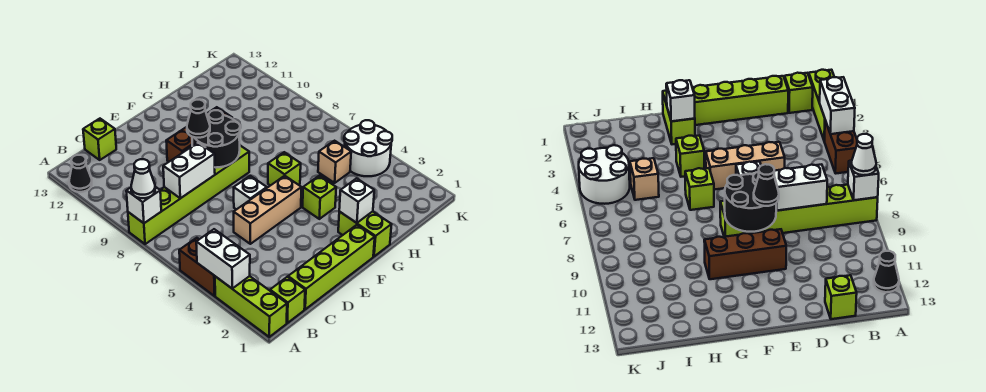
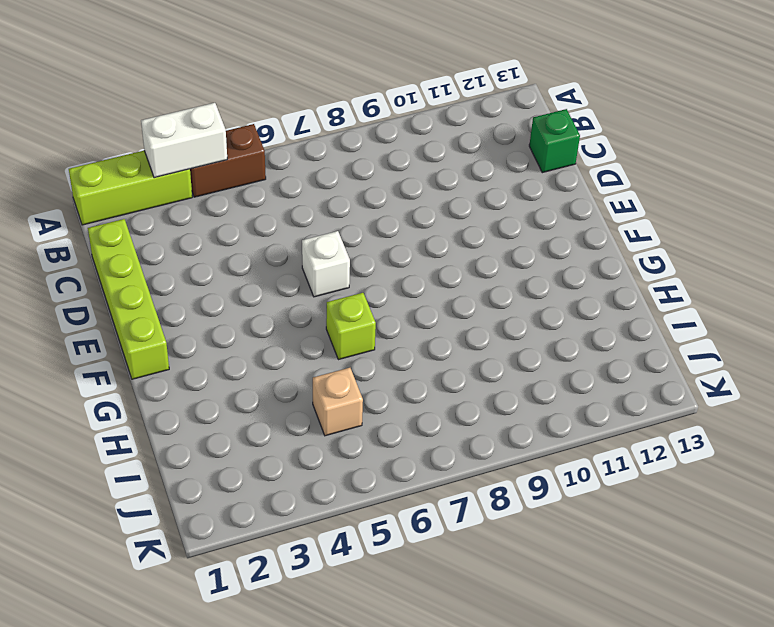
green 1x1 brick [529,109,580,173] -> lime 1x1 brick [83,119,116,160]
none -> lime 1x6 brick [128,146,249,244]
none -> black 1x1 cone [69,155,92,192]
none -> lime 1x1 brick [270,277,305,323]

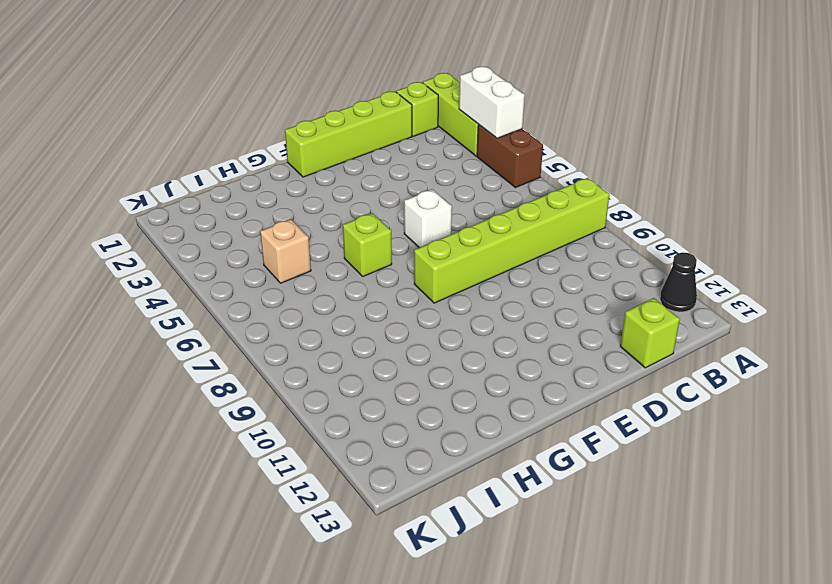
none -> tan 1x3 brick [234,176,302,244]
none -> brown 1x3 brick [166,107,232,162]
none -> lime 1x2 brick [338,212,392,256]

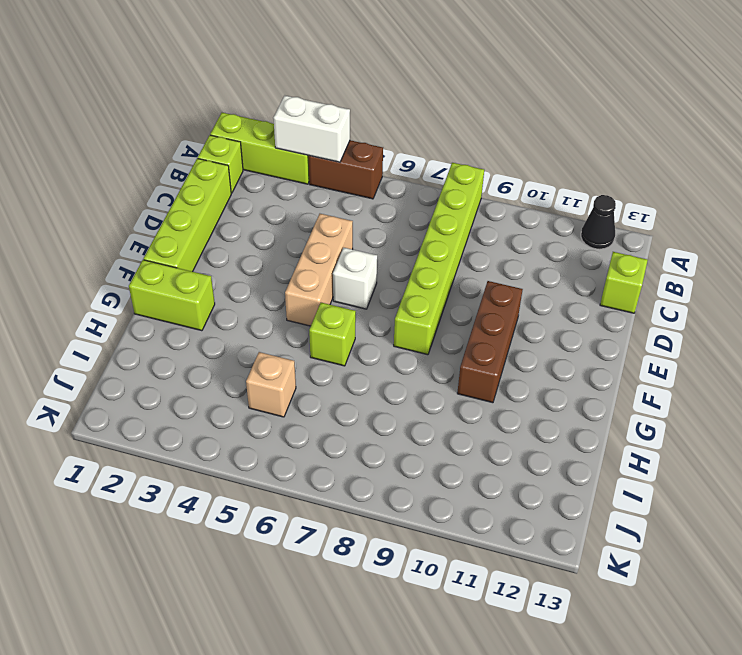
none -> lime 1x1 brick [303,176,336,219]
none -> white 2x2 round brick [344,120,392,176]
none -> white 1x1 brick [126,187,161,223]

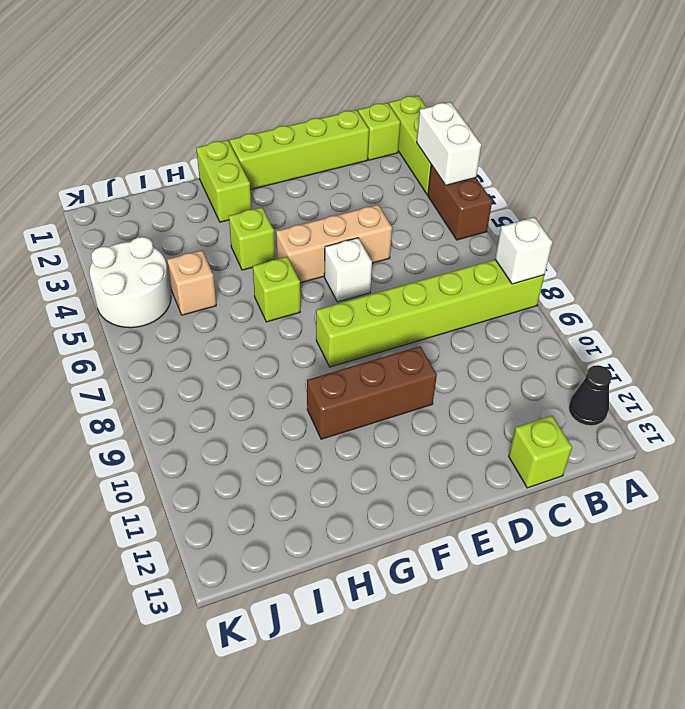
none -> white 1x2 brick [163,143,215,198]
none -> black 2x2 round brick [192,110,240,168]
none -> white 1x1 brick [339,178,374,223]

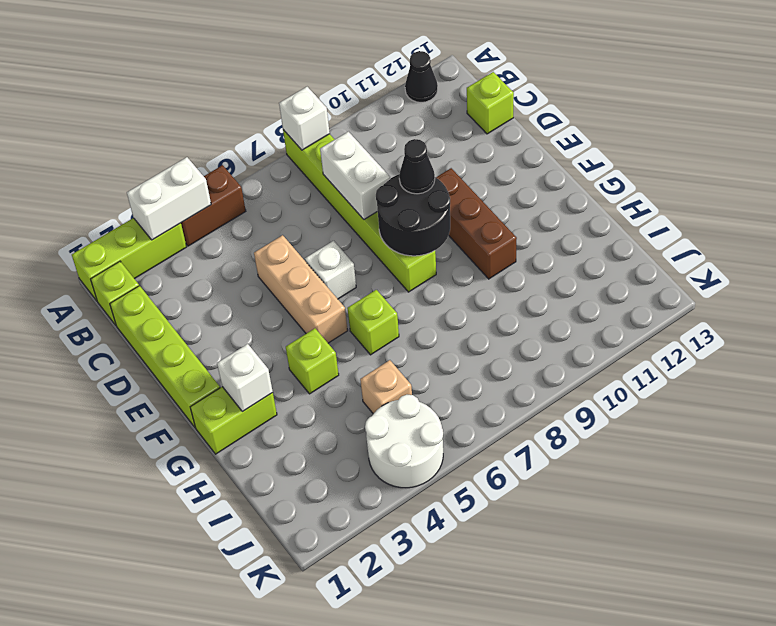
none -> white 1x1 cone [131,159,155,198]

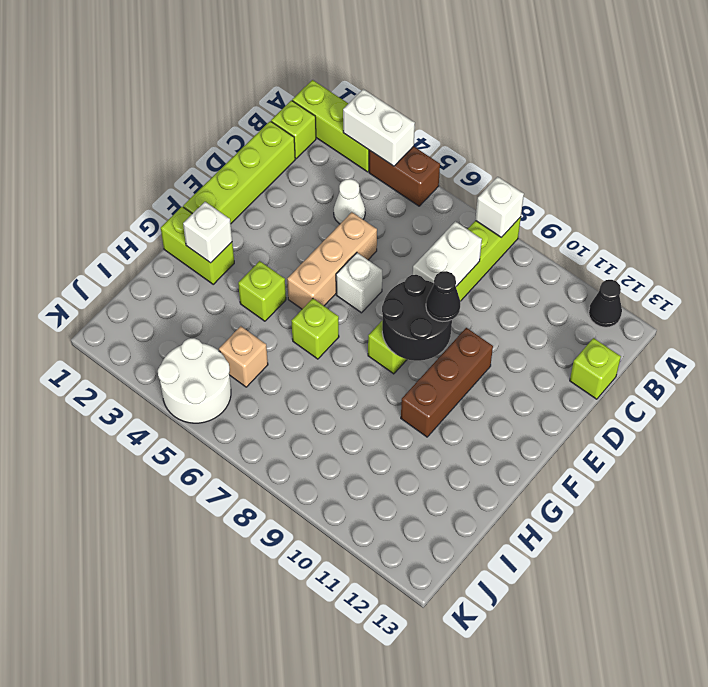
white 1x1 cone [334,179,365,224] -> white 1x1 cone moved to [131,159,155,198]

